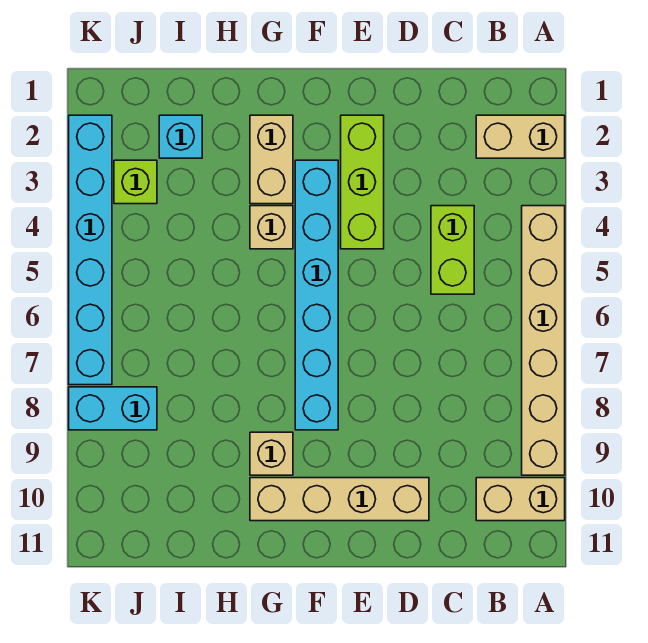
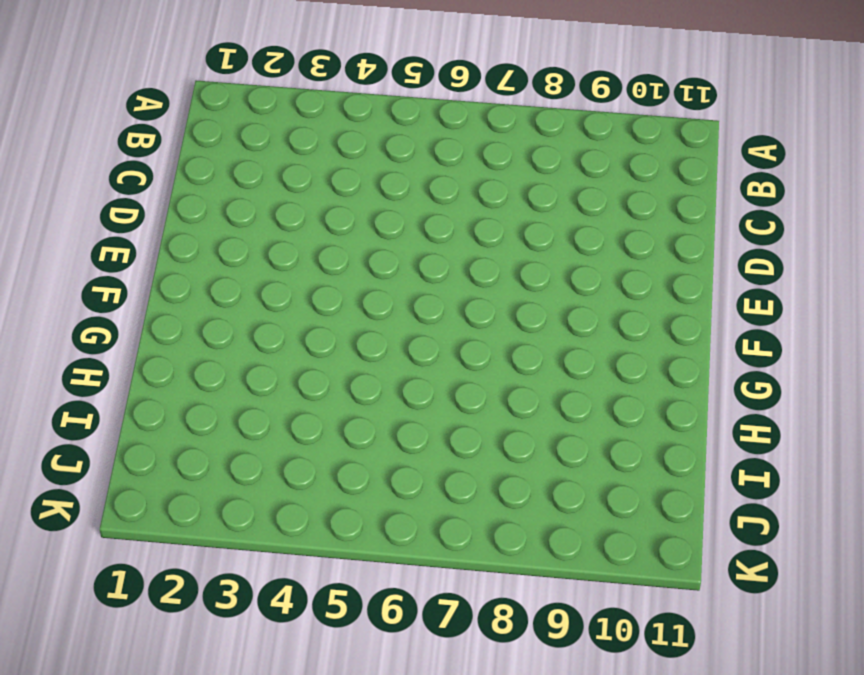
none -> tan 1x2 brick [476,115,565,158]
none -> tan 1x6 brick [522,206,565,475]
none -> tan 1x2 brick [476,478,565,521]

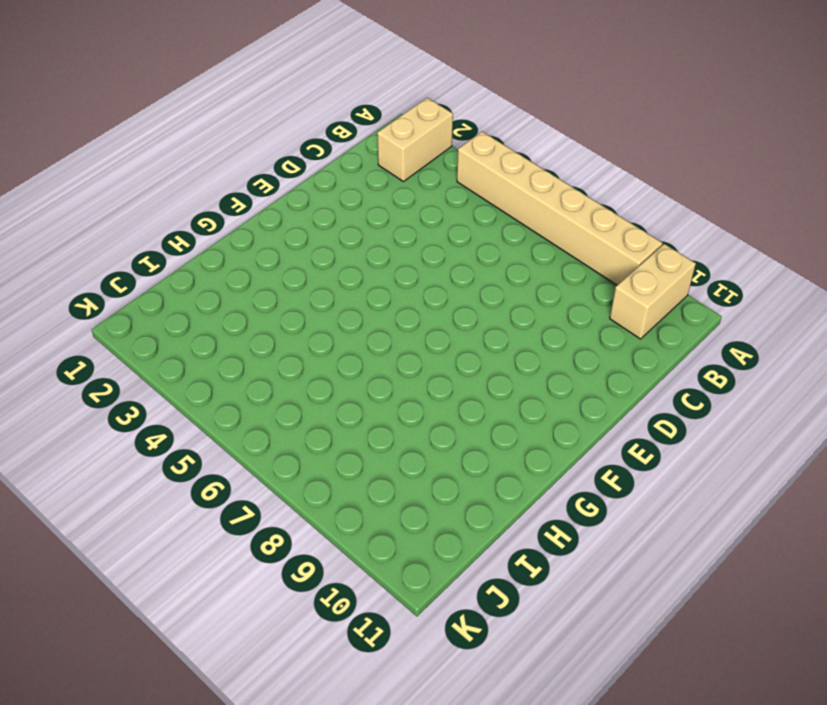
none -> lime 1x2 brick [431,206,474,294]
none -> tan 1x4 brick [250,478,429,521]
none -> lime 1x3 brick [341,115,384,249]

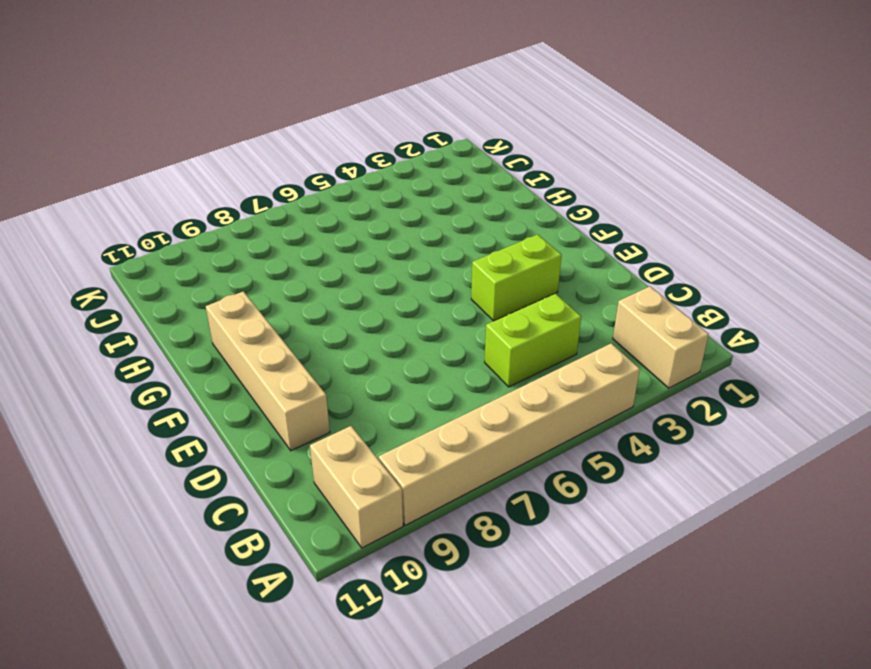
lime 1x2 brick [471,234,562,321] -> lime 1x3 brick [341,115,384,249]
none -> cyan 1x6 brick [295,160,338,430]
none -> tan 1x2 brick [250,115,293,204]
none -> tan 1x1 brick [250,206,293,249]

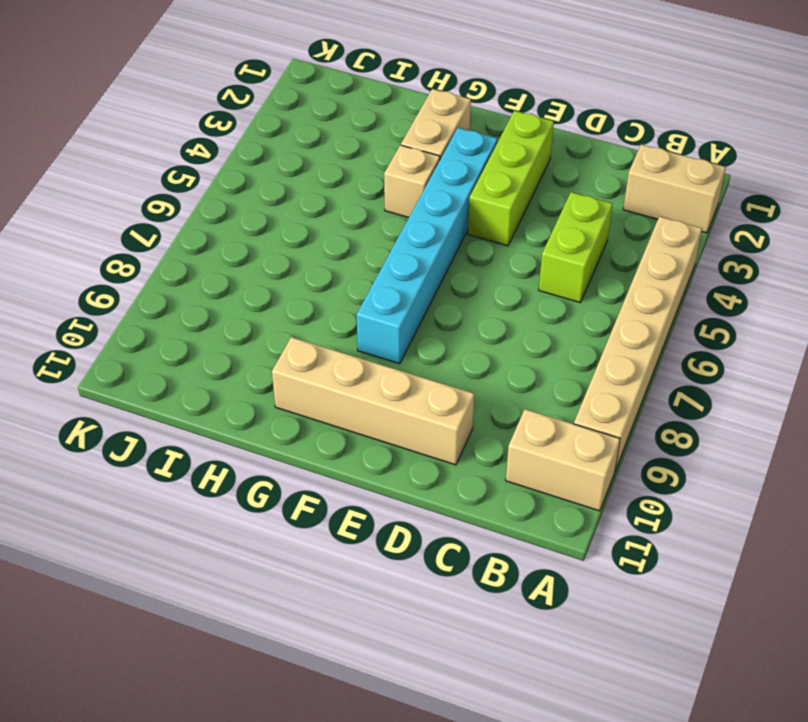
none -> tan 1x1 brick [250,432,293,475]
none -> cyan 1x1 brick [159,115,202,158]
none -> lime 1x1 brick [114,160,157,204]

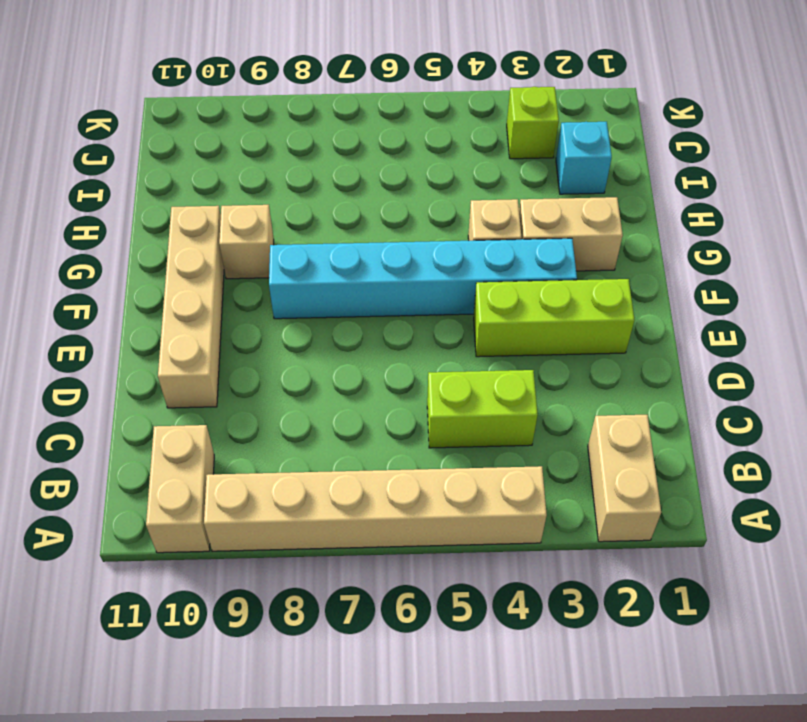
none -> cyan 1x2 brick [69,387,157,430]
none -> cyan 1x6 brick [69,115,112,385]

